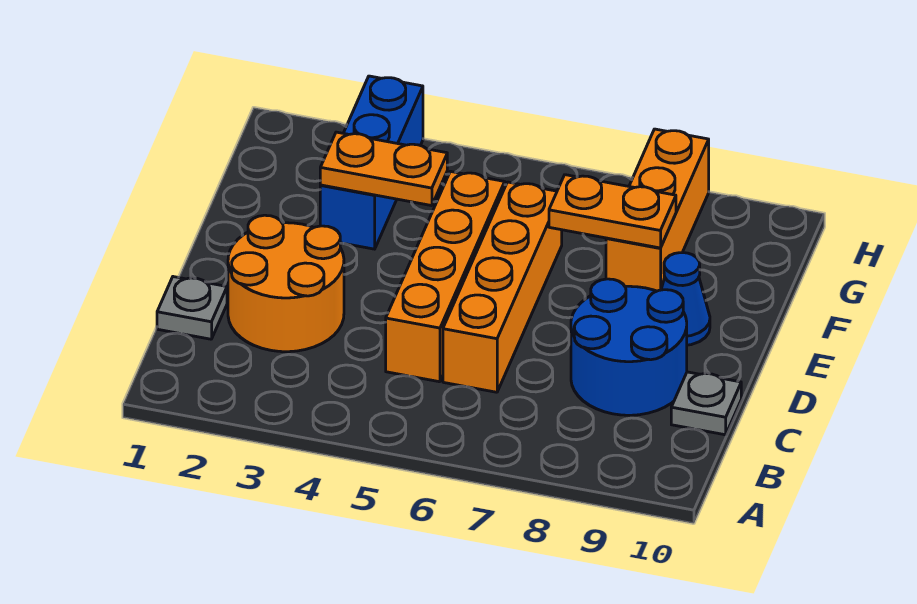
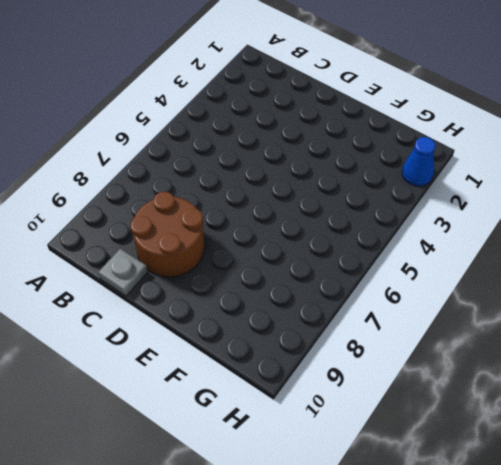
brown 2x2 round brick [130,192,204,277] -> blue 2x2 round brick [571,279,687,415]
blue 1x1 cone [402,137,436,186] -> blue 1x1 cone moved to [661,253,710,345]
none -> grey 1x1 plate [157,277,227,339]
none -> orange 2x2 round brick [228,215,344,352]

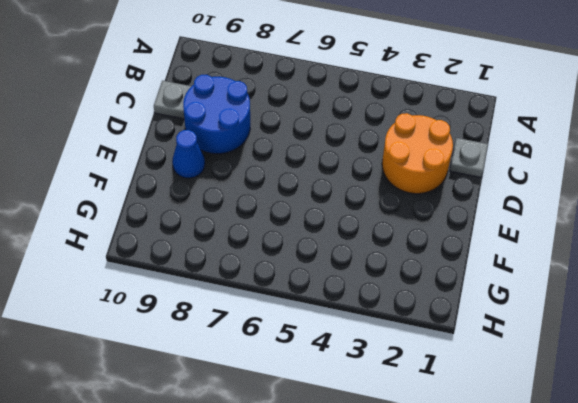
none -> orange 1x4 brick [386,171,505,382]
none -> orange 1x4 brick [443,182,562,392]

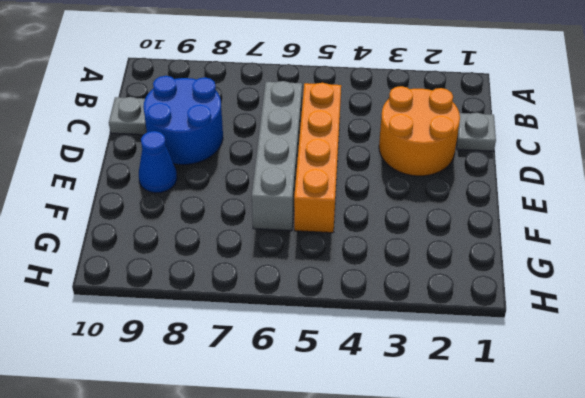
grey 1x4 brick [252,81,302,231] -> orange 1x4 brick [443,182,562,392]
none -> blue 1x3 brick [320,76,423,249]
none -> orange 1x3 brick [606,129,709,291]

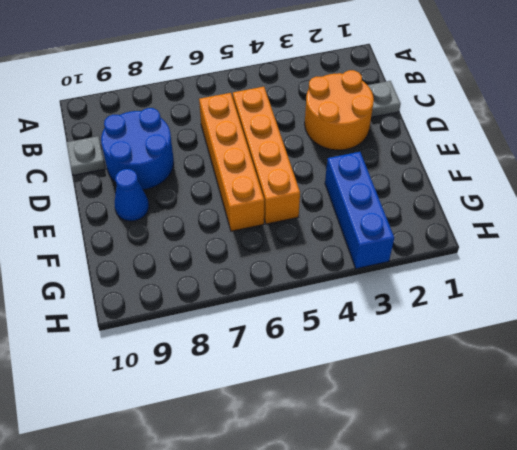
none -> orange 1x3 brick [606,129,709,291]
none -> orange 1x2 plate [320,132,447,206]

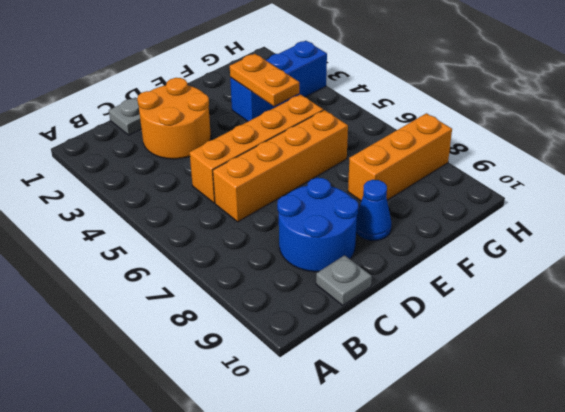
none -> orange 1x2 plate [549,175,676,248]

